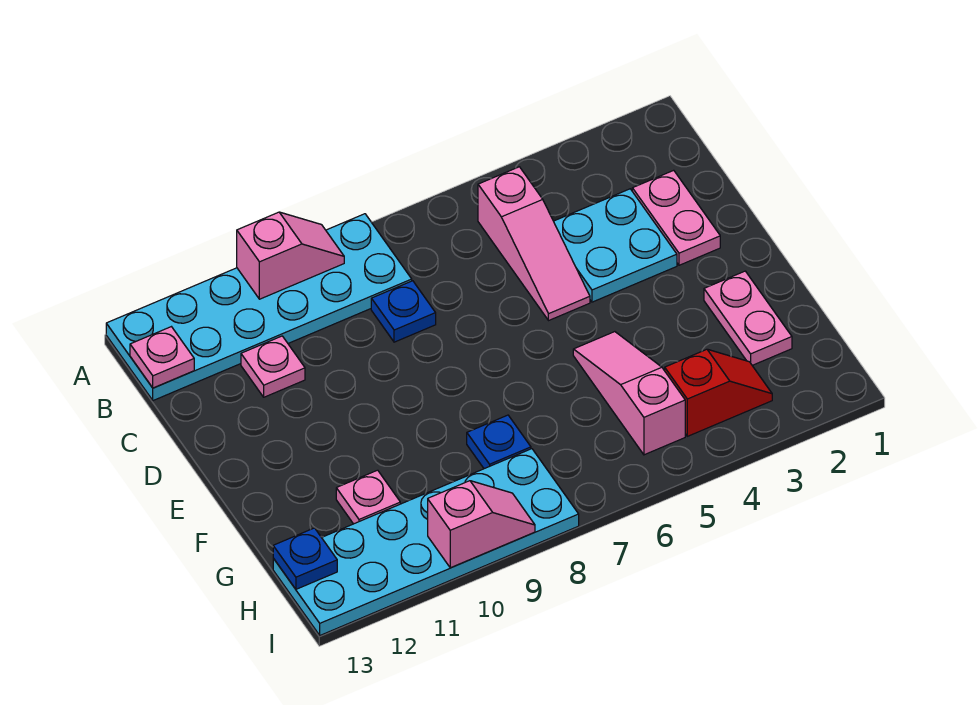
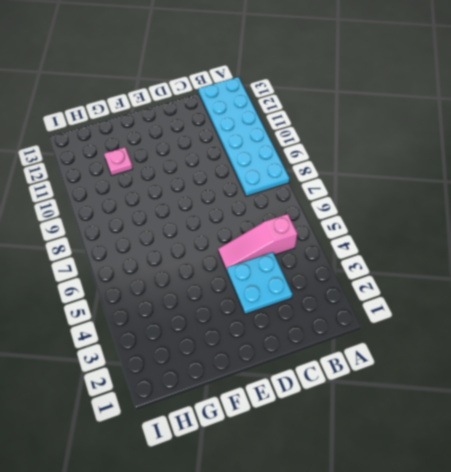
none -> pink 1x2 plate [632,170,720,265]
none -> blue 1x1 plate [371,281,436,342]
none -> pink 1x1 plate [241,336,305,397]

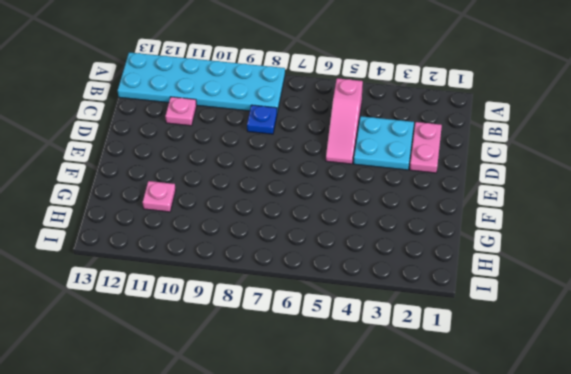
none -> pink 1x2 plate [704,271,792,365]
none -> pink 1x3 slope [573,332,685,455]
none -> blue 1x1 plate [467,415,531,469]

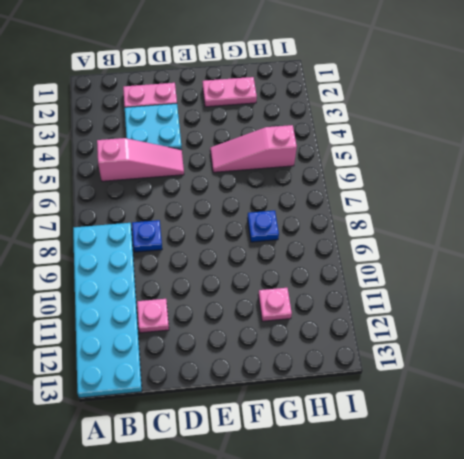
none -> red 1x2 slope [665,349,772,436]
none -> cyan 2x6 plate [273,449,579,635]
none -> pink 1x2 slope [237,212,344,299]

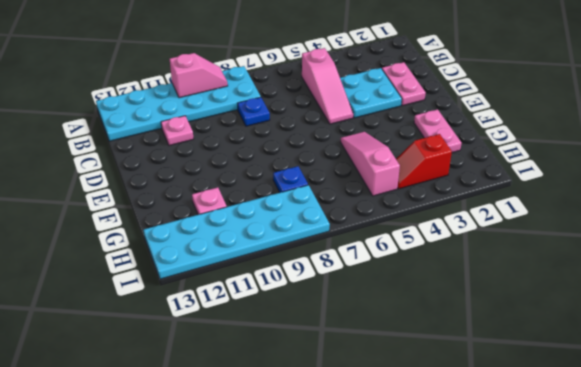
red 1x2 slope [396,134,452,189] -> red 1x2 slope turned to [665,349,772,436]
none -> pink 1x1 plate [130,327,194,388]
none -> blue 1x1 plate [273,528,337,589]
none -> pink 1x2 slope [428,481,535,568]

